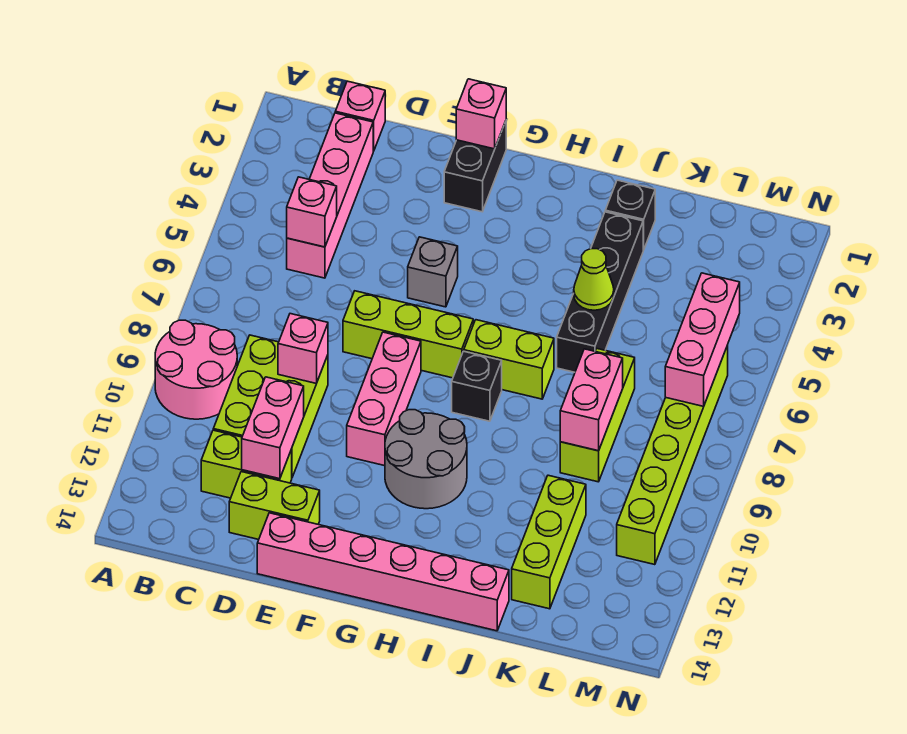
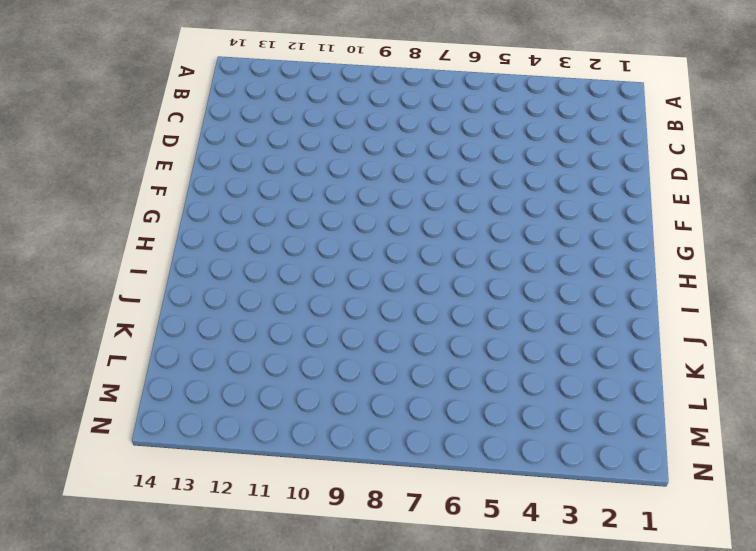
none -> pink 2x2 round brick [155,320,237,419]
none -> pink 1x1 brick [335,81,385,151]
none -> pink 1x4 brick [287,113,373,278]

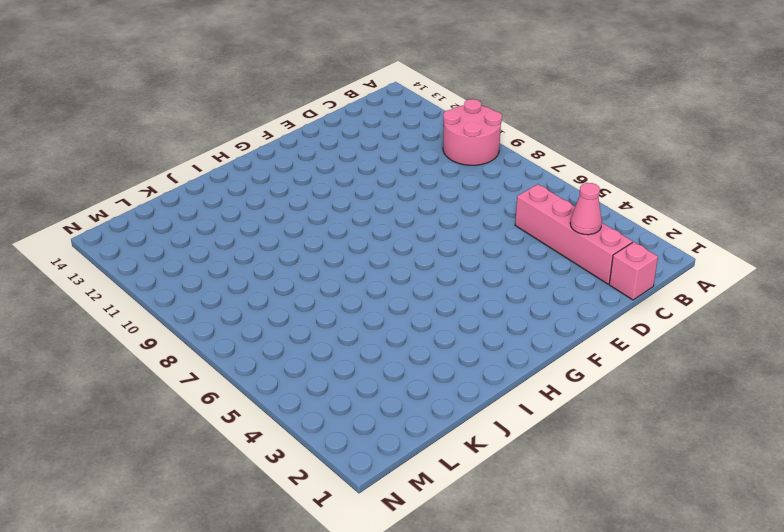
pink 1x1 cone [570,183,602,235] -> none
none -> lime 2x3 brick [213,335,328,477]
none -> lime 1x2 brick [201,430,292,498]
none -> lime 1x2 brick [229,472,320,539]

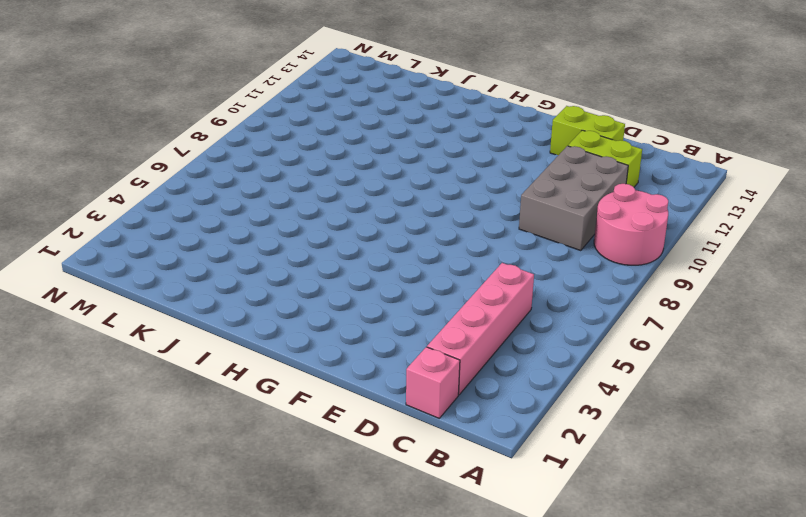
grey 2x3 brick [519,146,628,251] -> lime 2x3 brick [213,335,328,477]
none -> lime 1x3 brick [343,291,473,378]
none -> pink 1x6 brick [257,513,509,631]
none -> black 1x2 brick [444,121,506,212]

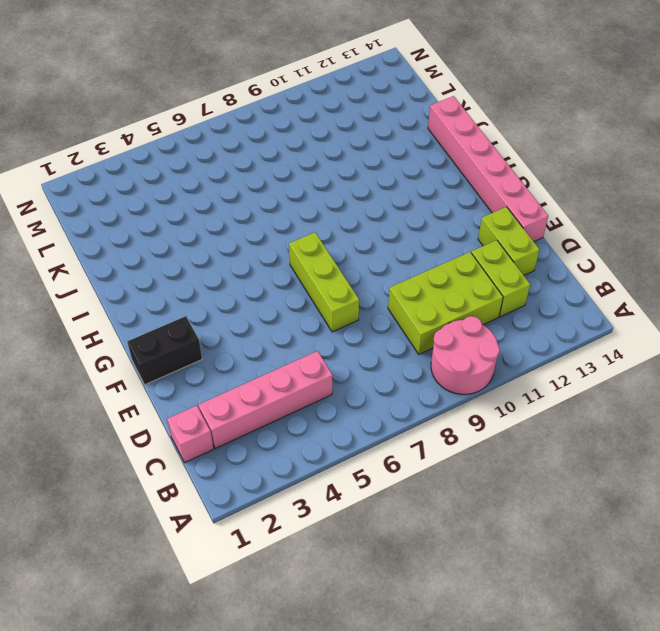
none -> grey 1x1 brick [408,237,458,307]
none -> pink 1x3 brick [347,332,421,466]
none -> grey 2x2 round brick [385,410,467,509]

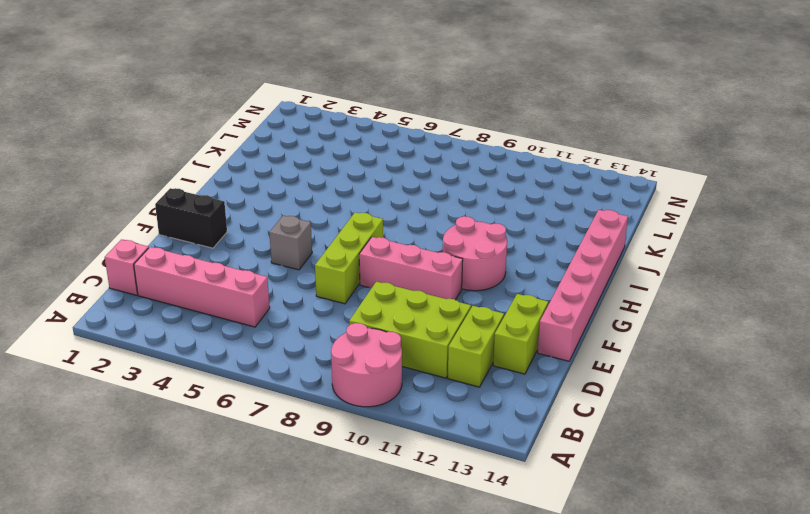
pink 2x2 round brick [443,216,507,291] -> grey 2x2 round brick [385,410,467,509]
none -> lime 1x2 brick [464,320,554,399]
none -> black 1x1 brick [452,351,502,421]
none -> black 1x1 brick [605,180,655,250]

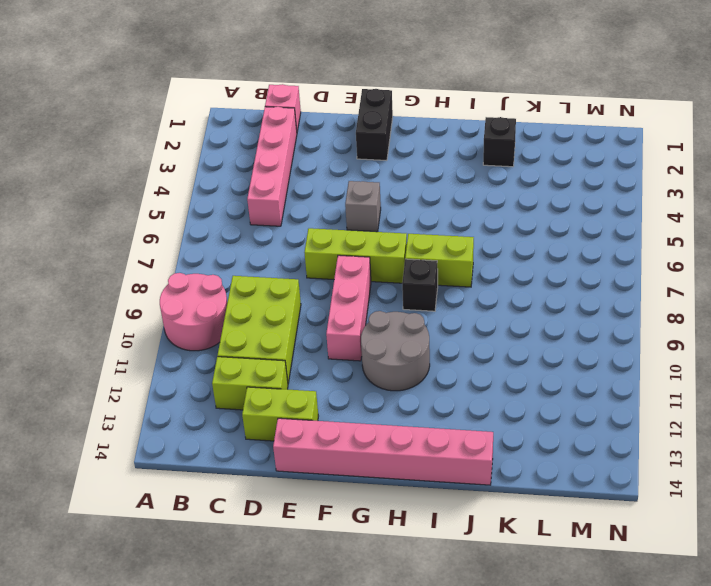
none -> black 1x4 brick [557,212,643,372]
none -> lime 1x3 brick [560,348,635,482]
none -> lime 1x3 brick [512,475,586,609]

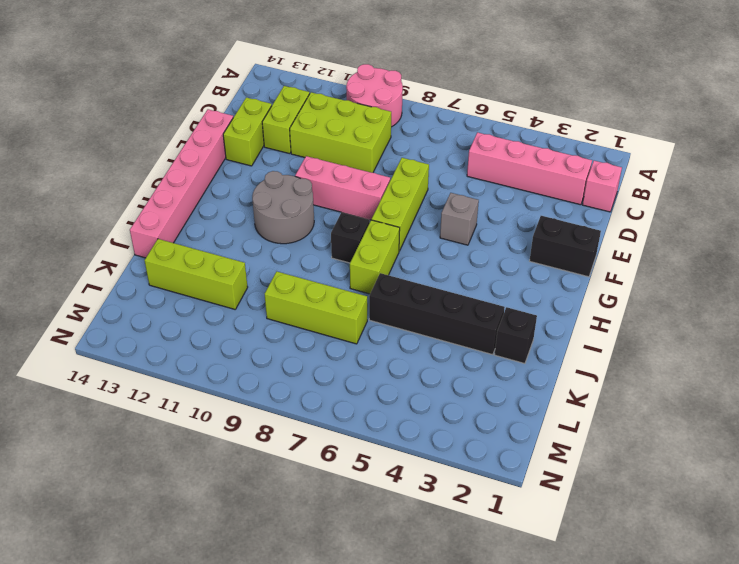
none -> lime 1x6 brick [617,345,728,565]
none -> pink 1x1 brick [287,177,337,247]
none -> pink 1x1 brick [278,314,328,384]

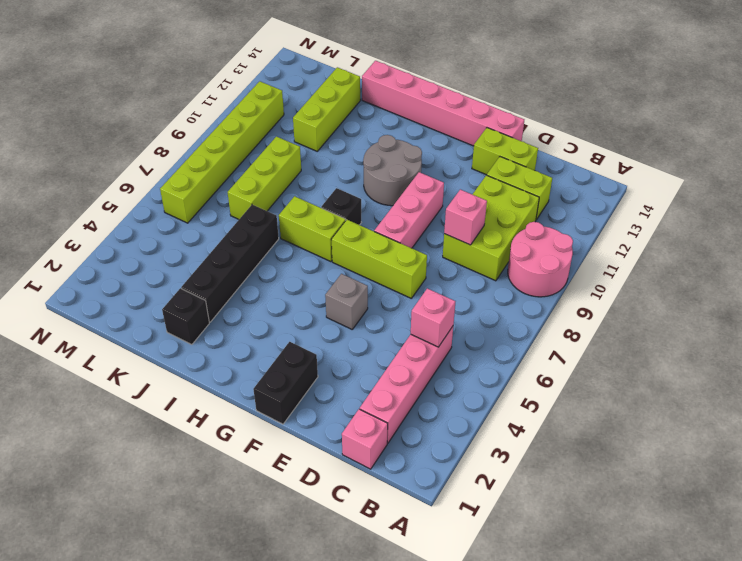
none -> pink 1x2 brick [242,377,304,479]
none -> pink 1x1 brick [456,79,506,149]
none -> lime 1x1 cone [574,249,614,310]

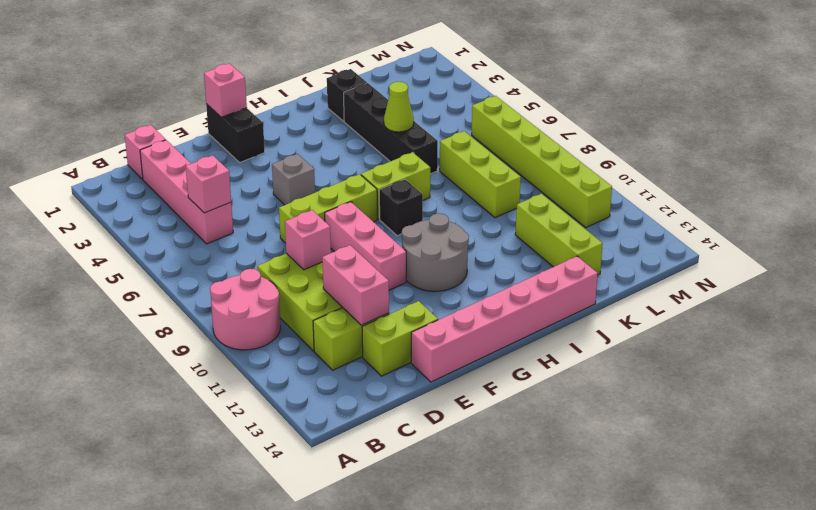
none -> pink 1x2 brick [560,349,623,451]
none -> pink 1x3 brick [665,273,740,406]

